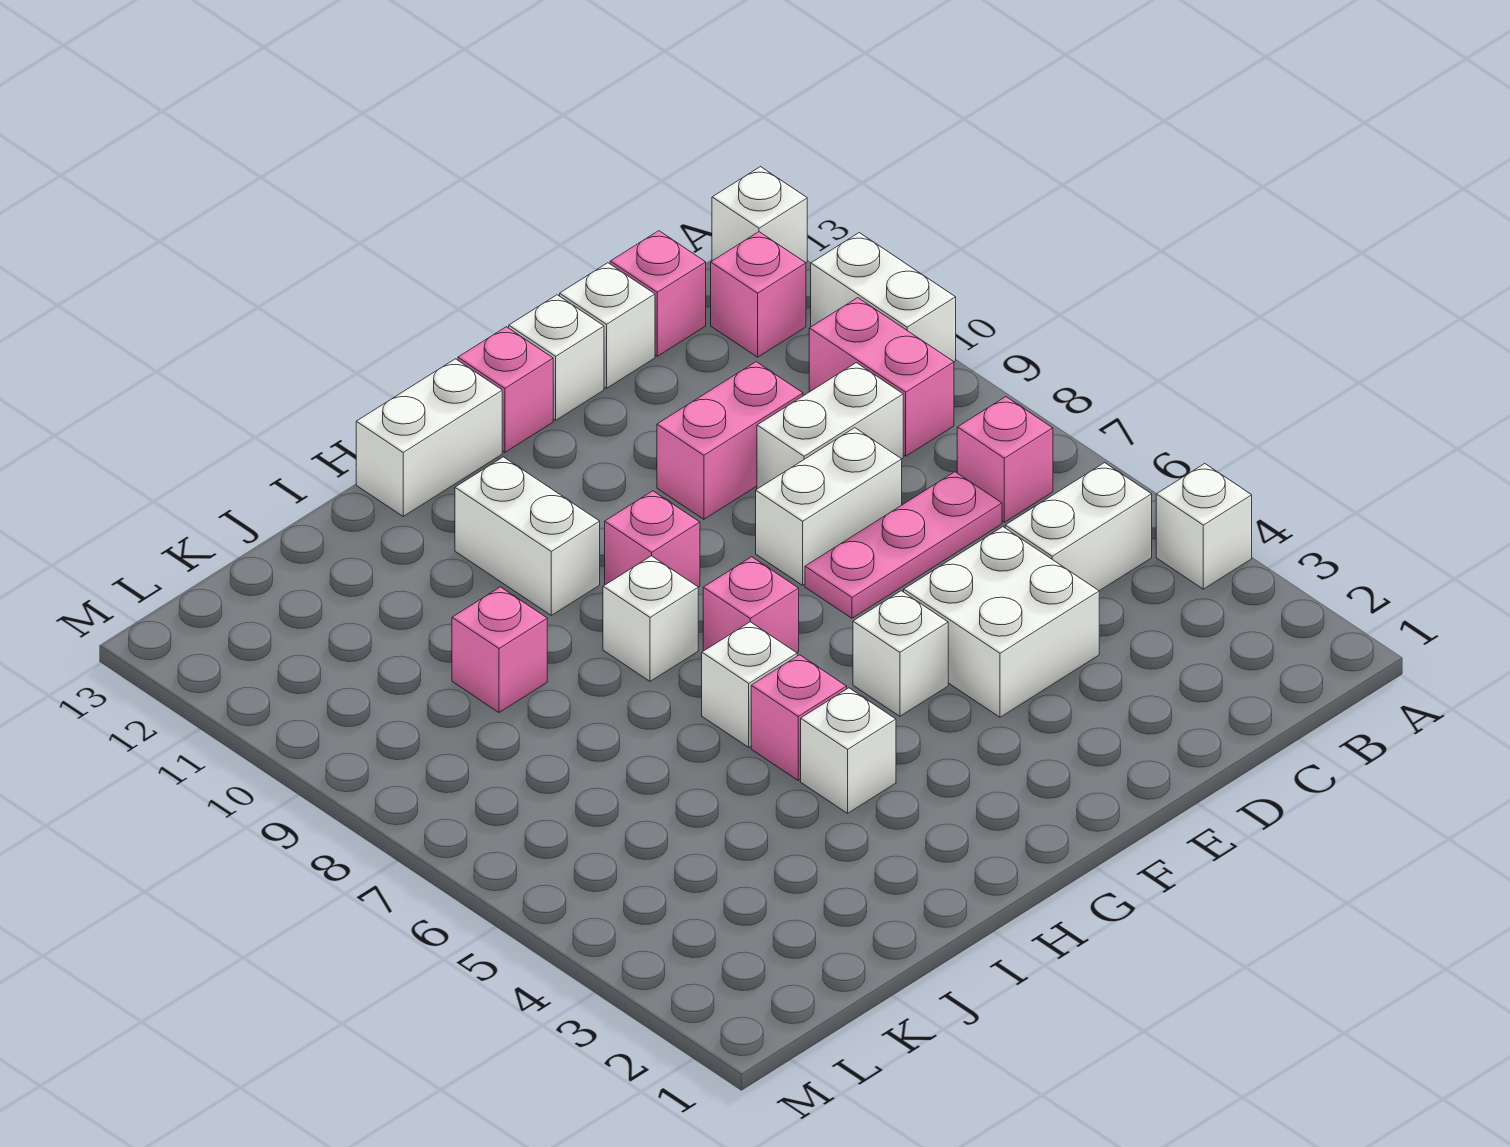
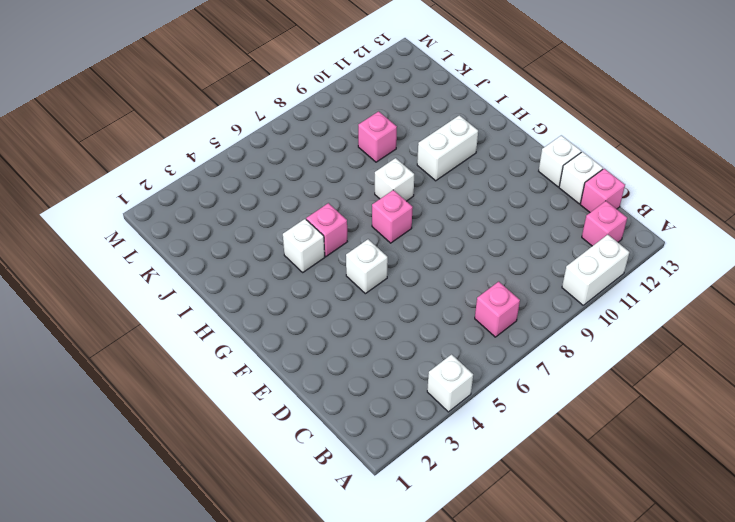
none -> white 1x1 brick [712,167,807,263]
none -> white 1x2 brick [1005,463,1152,591]
none -> pink 1x2 brick [809,298,954,456]

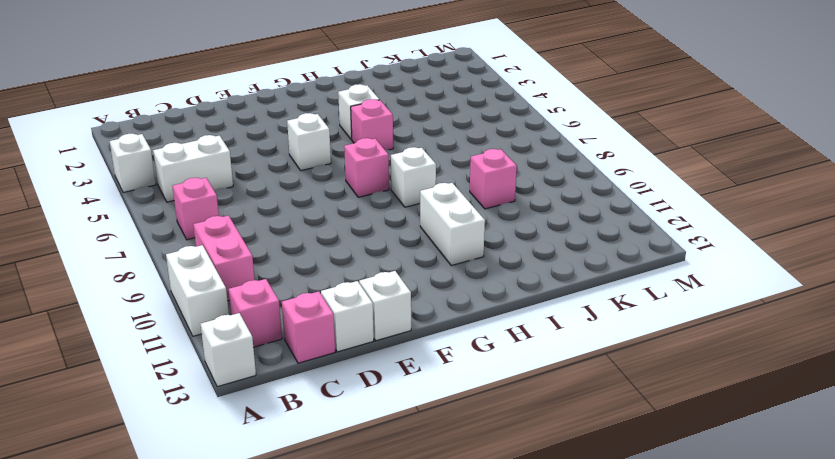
none -> pink 1x3 plate [805,472,1002,618]
none -> white 1x2 brick [757,363,903,489]
none -> white 2x2 brick [904,527,1099,717]

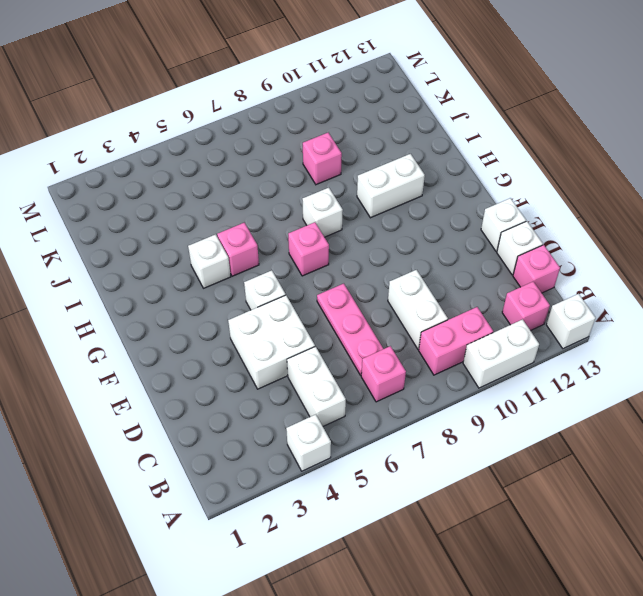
none -> white 1x2 brick [756,428,902,585]
none -> pink 1x2 brick [657,362,803,519]
none -> pink 1x1 brick [458,327,553,452]

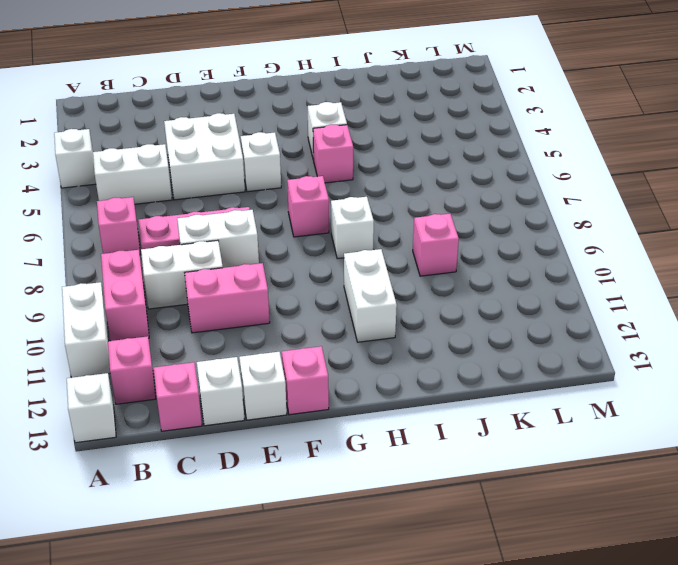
none -> pink 1x1 brick [605,491,700,587]
none -> white 1x2 brick [356,359,502,516]
none -> white 1x1 brick [702,622,797,747]

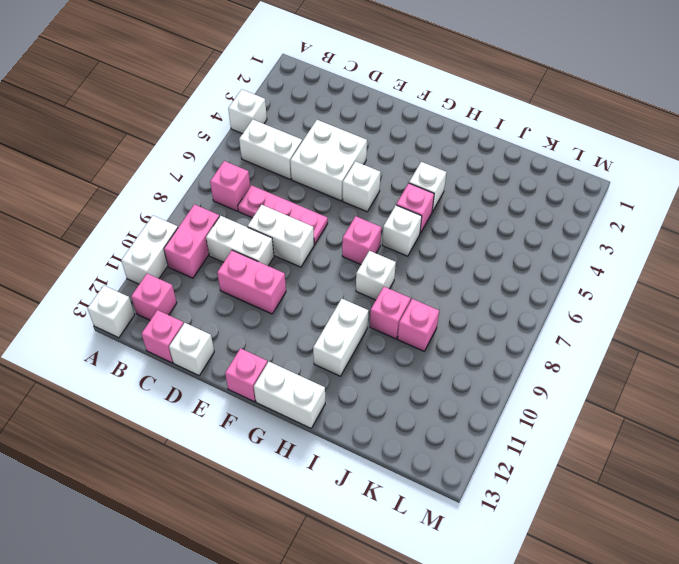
pink 1x1 brick [370,287,411,339] -> pink 1x1 brick moved to [605,491,700,587]
none -> white 1x1 brick [509,295,604,420]

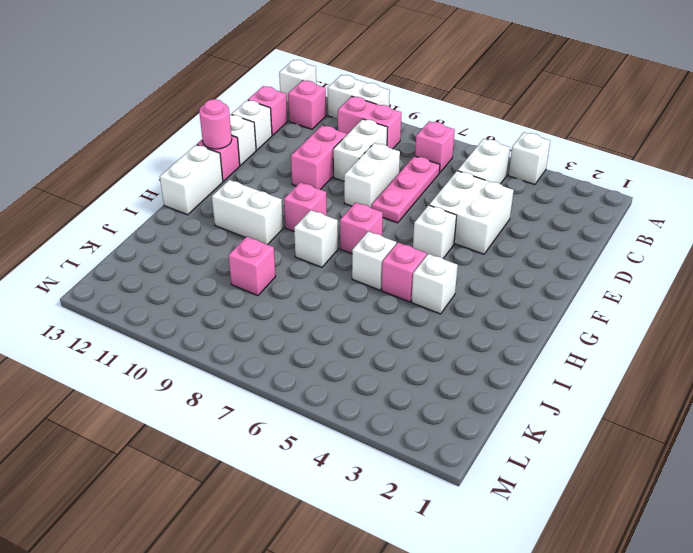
pink 1x1 round brick [199,99,232,149] -> none

